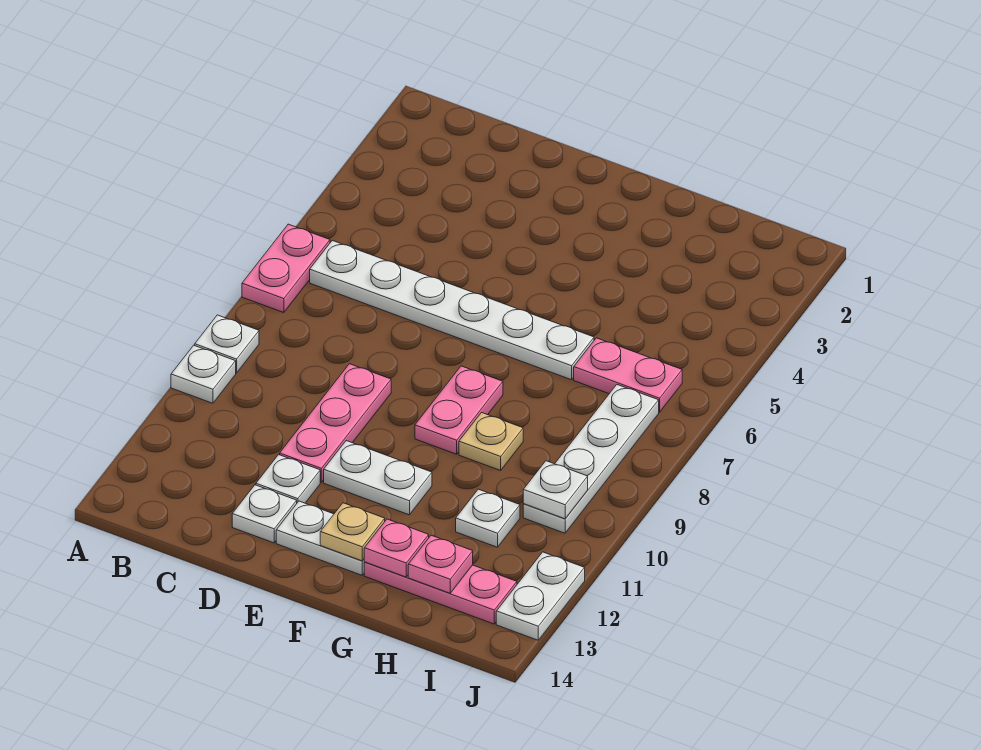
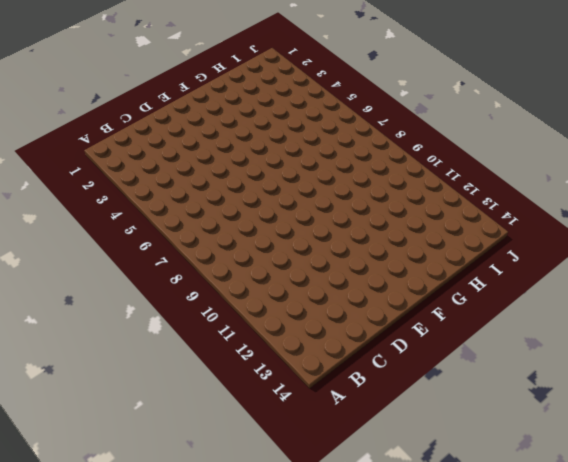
none -> pink 1x2 plate [242,224,330,313]
none -> white 1x1 plate [195,315,259,373]
none -> white 1x1 plate [171,345,236,403]

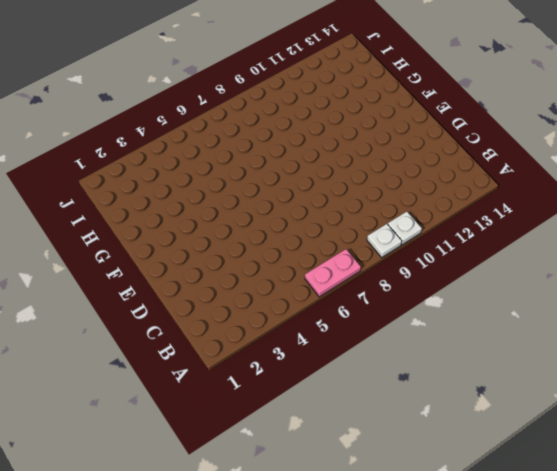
none -> white 1x6 plate [310,241,594,380]
none -> pink 1x3 plate [280,364,391,482]
none -> white 1x1 plate [256,455,320,503]

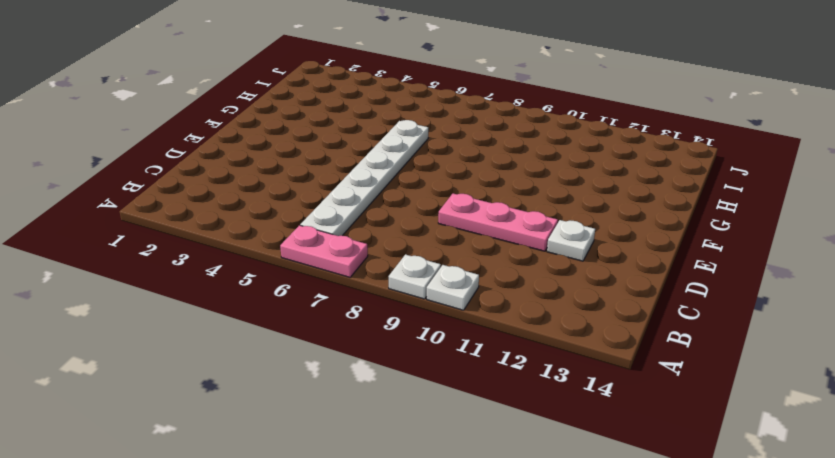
none -> white 1x1 plate [232,485,297,543]
none -> white 1x2 plate [324,441,432,515]
none -> white 1x2 plate [276,501,364,575]

